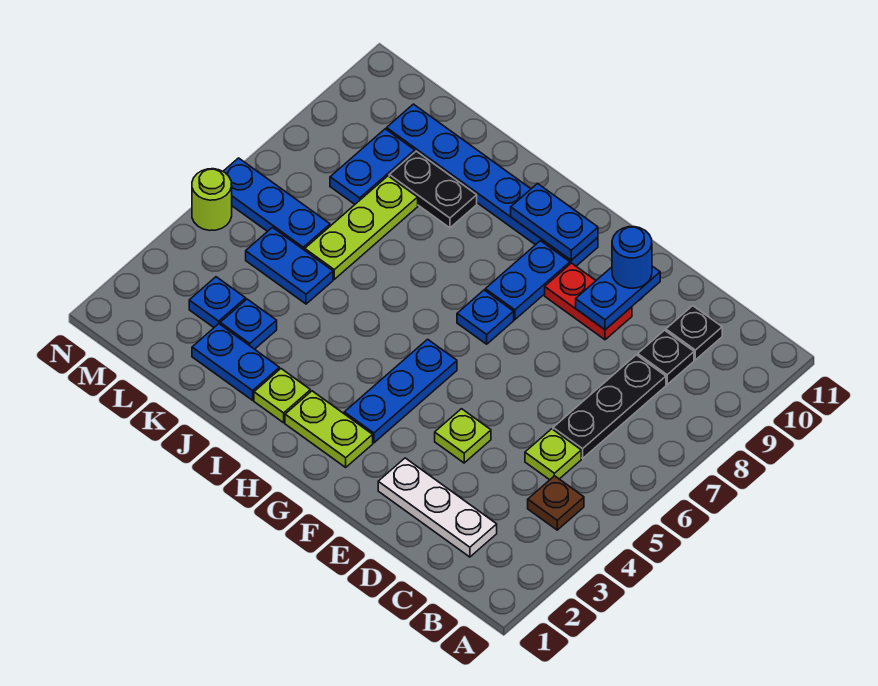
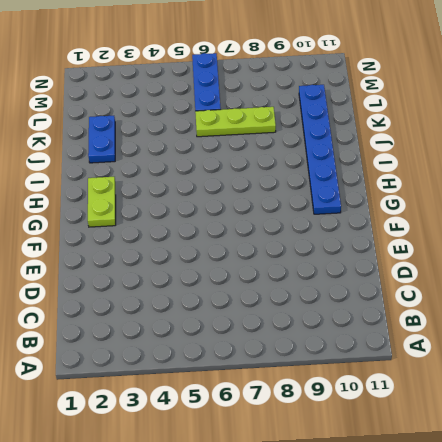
none -> brown 1x1 plate [528,476,584,530]
none -> white 1x3 plate [378,458,497,557]
none -> lime 1x1 plate [525,429,581,480]

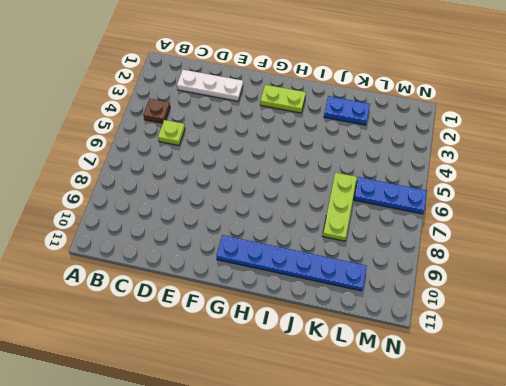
none -> black 1x3 plate [553,355,666,458]
none -> black 1x1 plate [638,330,694,384]
none -> black 1x1 plate [666,306,722,360]

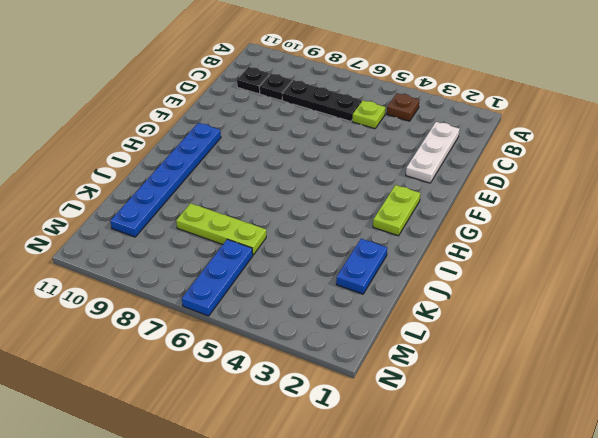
none -> lime 1x1 plate [435,409,491,463]
none -> red 1x2 plate [545,263,632,340]
none -> blue 1x3 plate [344,339,457,443]

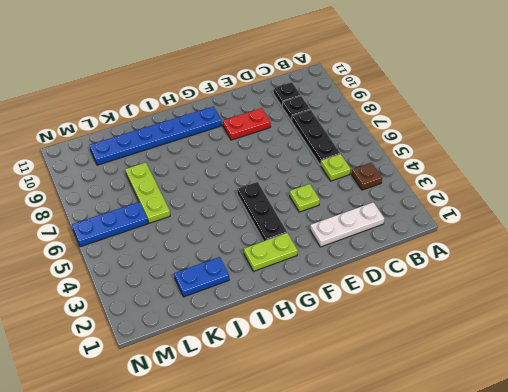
black 1x3 plate [237,182,287,241] -> blue 1x3 plate [344,339,457,443]
none -> blue 1x1 plate [457,290,514,344]
none -> blue 1x2 plate [485,241,570,320]
none -> lime 1x1 plate [254,369,310,423]

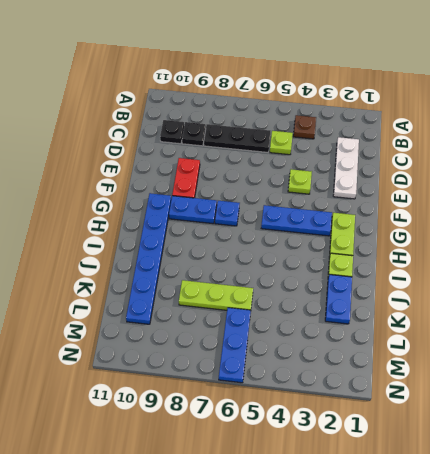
none -> black 1x2 plate [389,151,477,228]
none -> blue 1x1 plate [220,299,277,349]
none -> blue 1x2 plate [246,227,333,304]

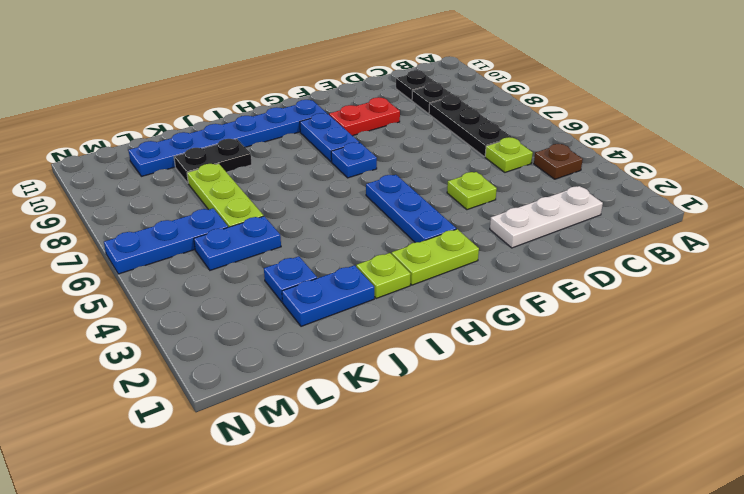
none -> blue 1x1 plate [189,277,246,327]
none -> blue 1x2 plate [330,129,415,204]
none -> lime 1x1 round brick [192,169,232,231]

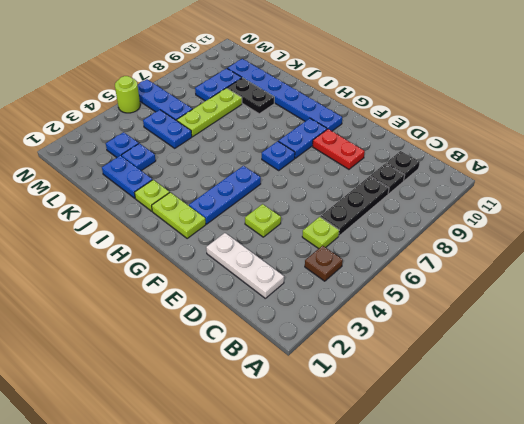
none -> blue 1x2 plate [576,266,660,330]
none -> blue 1x2 plate [511,183,598,260]
none -> blue 1x1 round brick [612,227,652,288]

